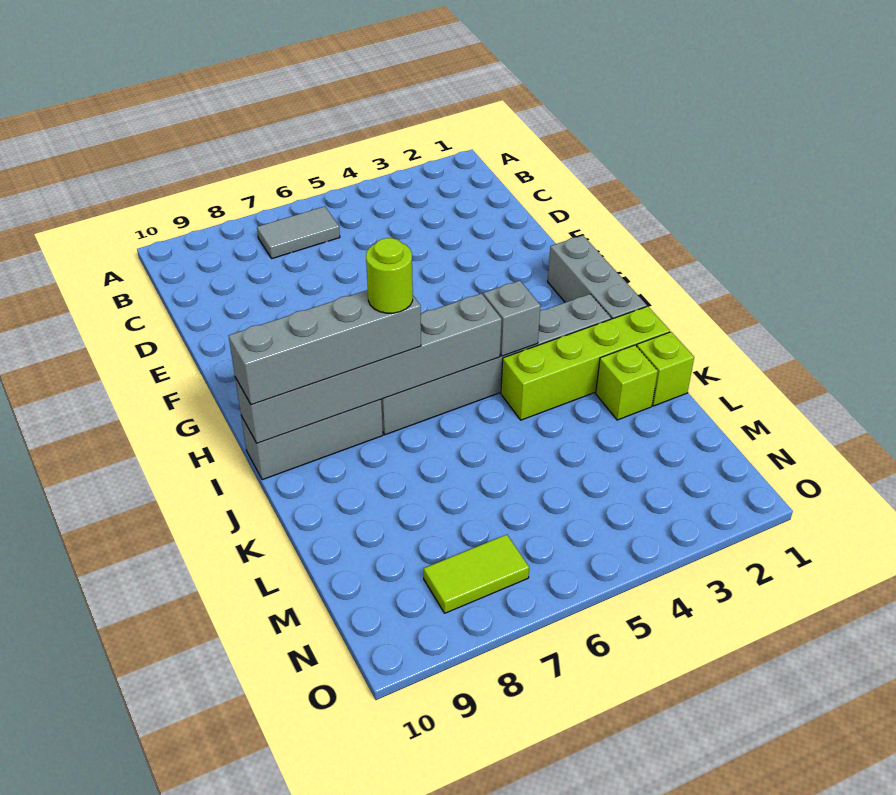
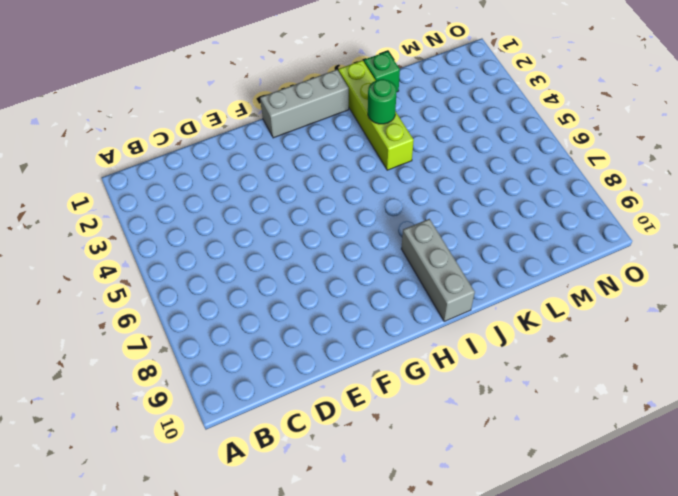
green 1x1 round brick [368,79,397,124] -> none
green 1x1 brick [364,51,400,92] -> lime 1x1 brick [637,332,694,406]
none -> grey 1x2 tile [257,206,340,259]
none -> grey 1x6 brick [381,294,611,435]
none -> lime 1x1 brick [596,345,658,420]

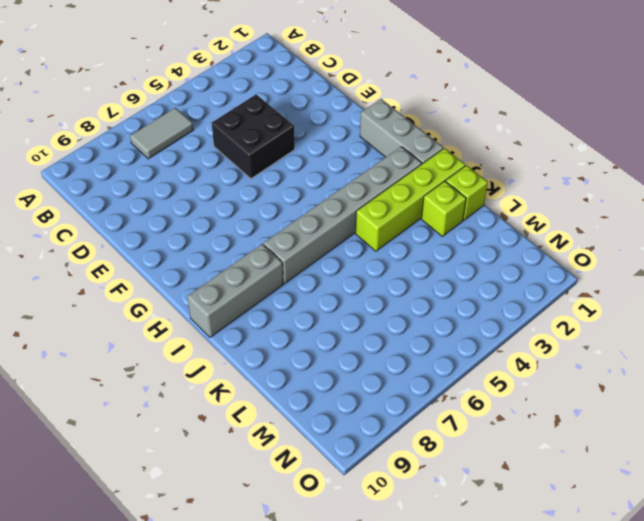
black 2x2 brick [212,94,295,179] -> none
none -> lime 1x2 tile [424,535,529,613]
none -> grey 1x1 brick [483,281,541,356]
none -> grey 1x6 brick [235,294,502,443]

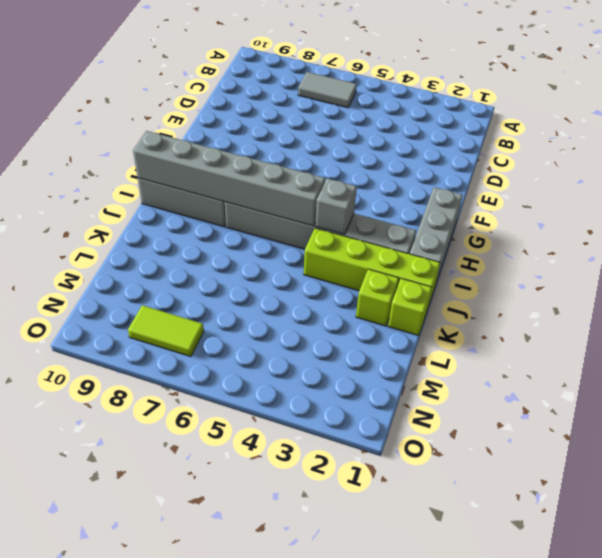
none -> grey 1x4 brick [229,290,421,405]
none -> lime 1x1 round brick [366,238,413,313]

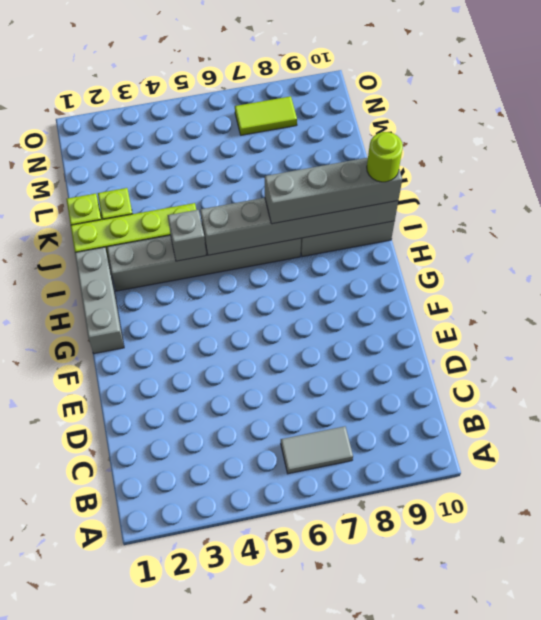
lime 1x1 round brick [367,132,403,182] -> lime 1x1 round brick moved to [366,238,413,313]

